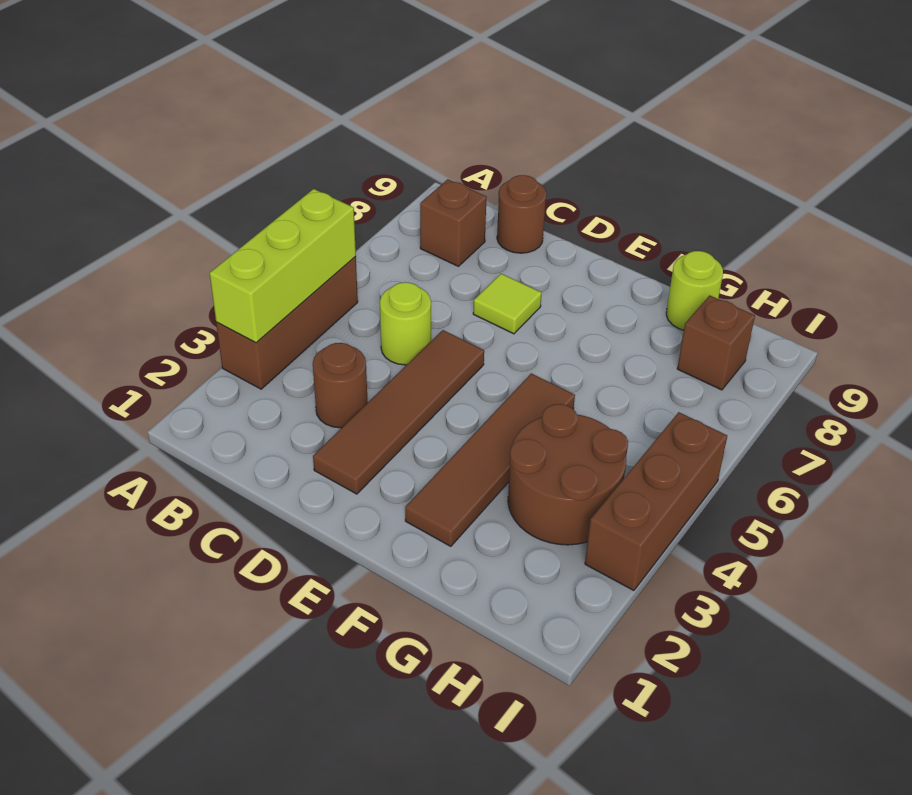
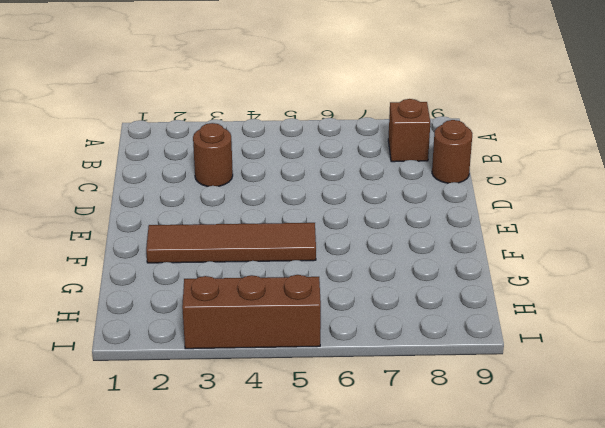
none -> brown 1x3 brick [216,256,358,389]
none -> lime 1x1 round brick [380,282,431,365]
none -> brown 1x4 tile [313,330,484,494]

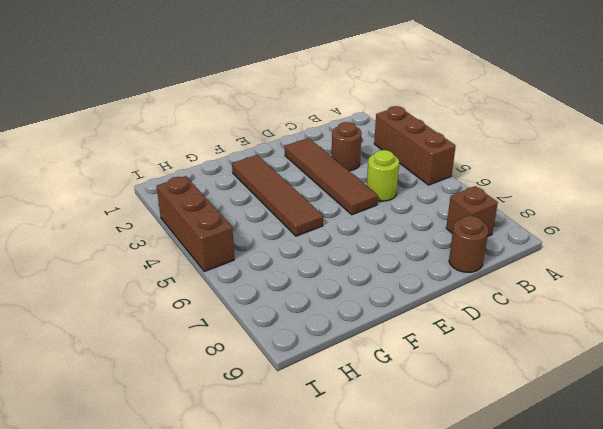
none -> lime 1x1 tile [473,274,542,334]
none -> brown 2x2 round brick [508,404,628,545]
none -> lime 1x1 round brick [666,251,723,330]

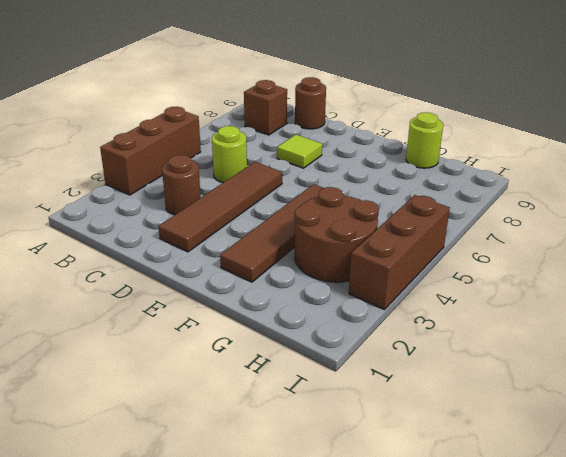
none -> brown 1x1 brick [677,295,755,390]
none -> lime 1x3 brick [210,189,356,343]

